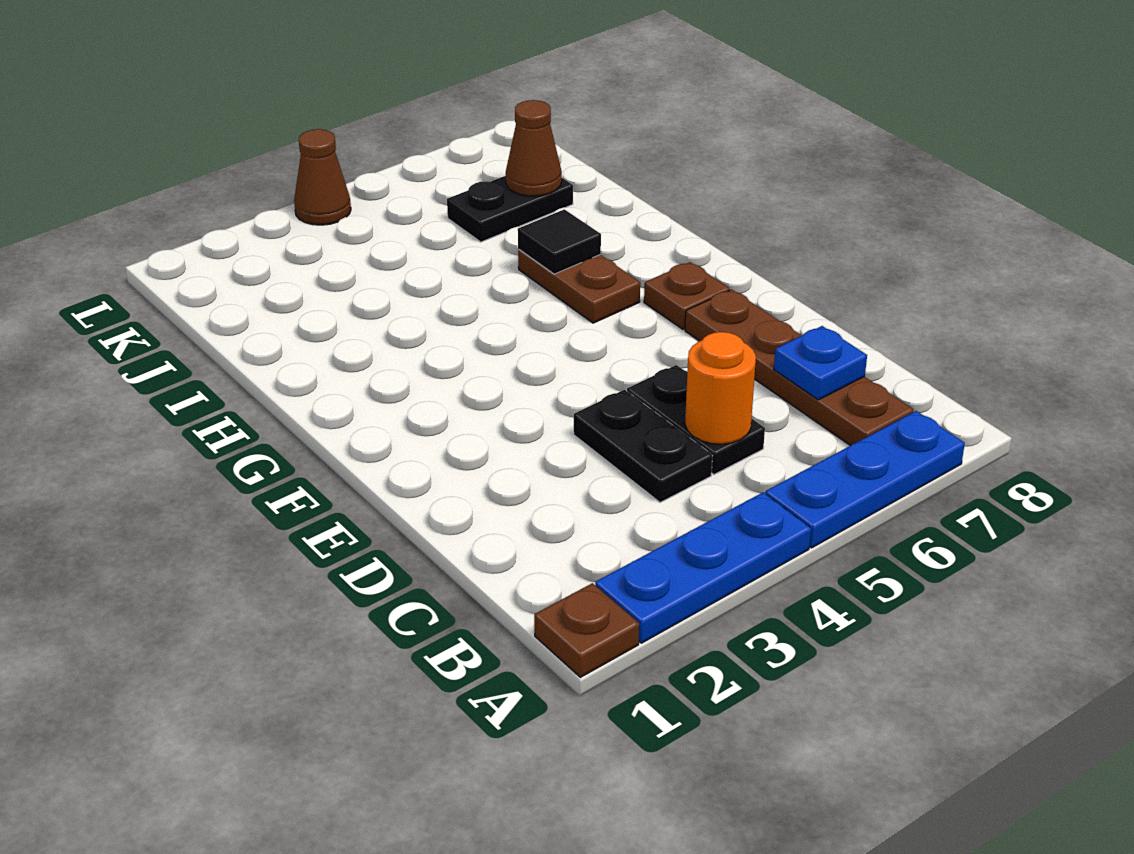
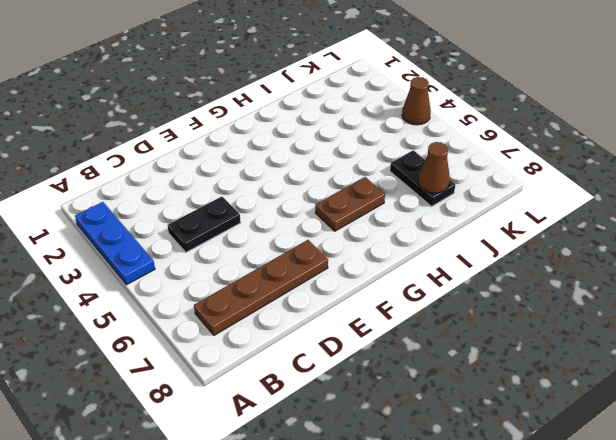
none -> brown 1x1 plate [534,583,639,677]
none -> blue 1x3 plate [765,411,965,548]
none -> black 1x2 plate [627,365,765,475]

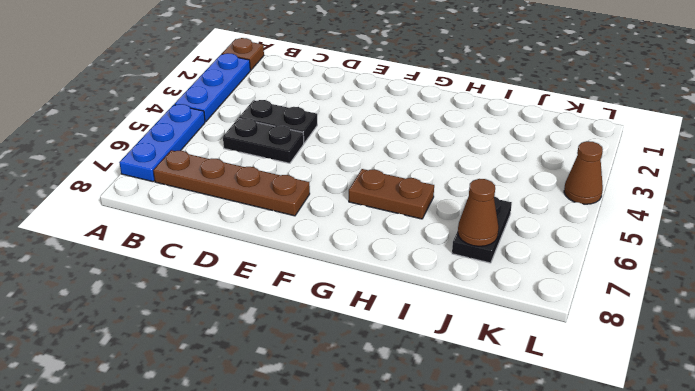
none -> brown 1x1 plate [644,262,730,329]
none -> orange 1x1 round brick [685,332,756,444]
none -> blue 1x1 plate [774,326,867,400]

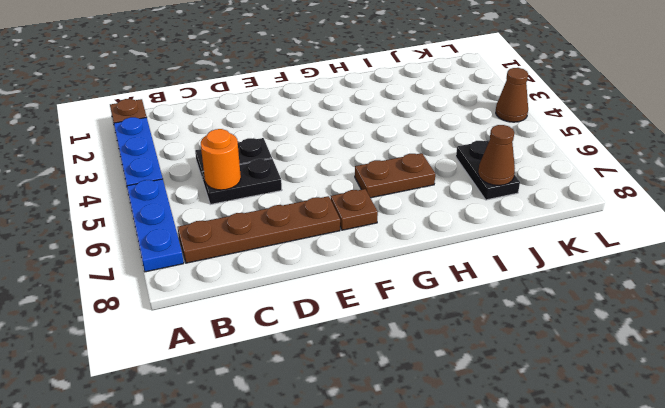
none -> blue 1x1 plate [774,326,867,400]
none -> black 1x1 tile [518,209,601,274]

